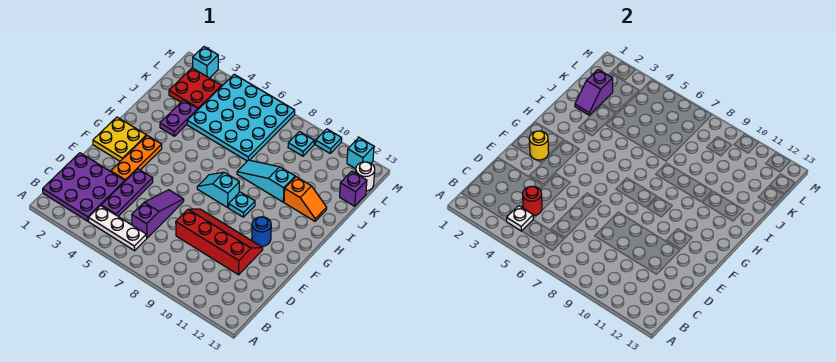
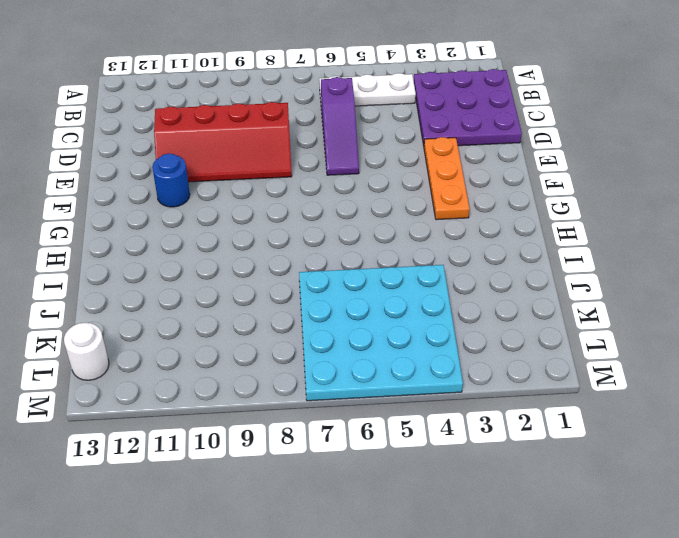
none -> purple 1x3 plate [101,169,153,216]
none -> yellow 2x2 plate [93,117,146,161]
none -> cyan 1x2 slope [197,172,239,207]

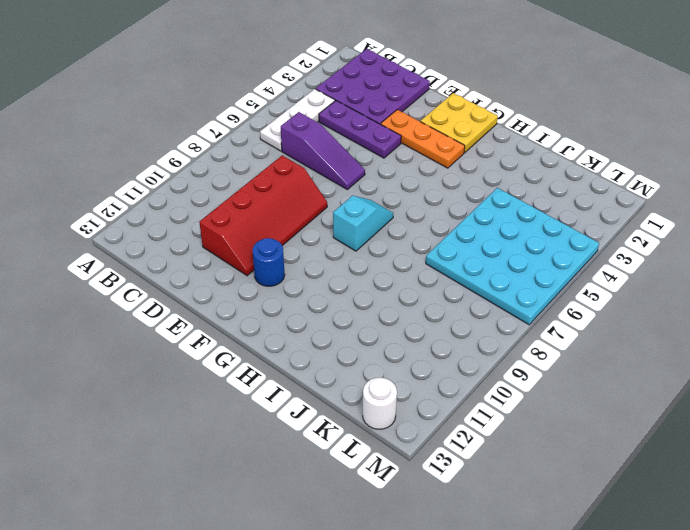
none -> cyan 1x1 plate [229,192,255,217]
none -> purple 1x2 plate [160,100,198,136]
none -> cyan 1x3 slope [237,160,295,202]

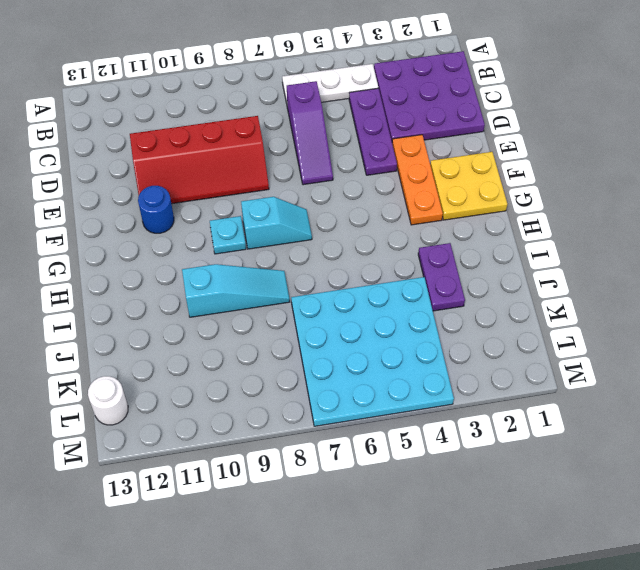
none -> orange 1x2 slope [284,177,327,221]
none -> red 2x2 plate [169,68,222,109]
none -> purple 1x1 brick [340,171,367,206]

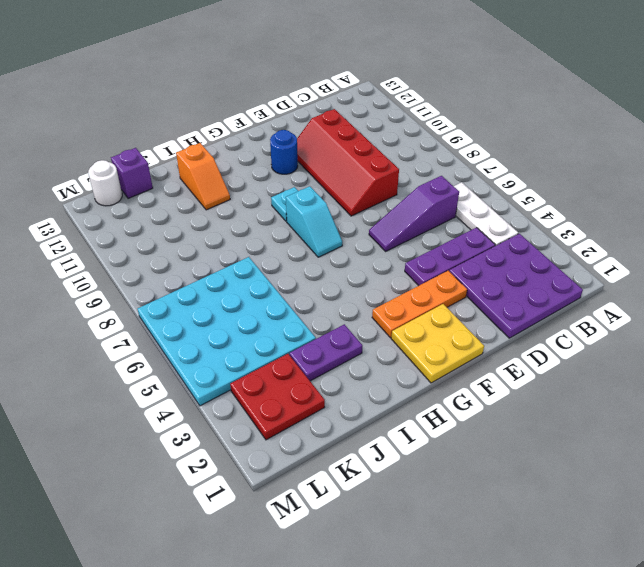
orange 1x2 slope [176,143,230,210] -> orange 1x2 slope turned to [284,177,327,221]
none -> cyan 1x3 slope [237,160,295,202]
none -> cyan 1x1 plate [288,132,314,156]
none -> cyan 1x1 brick [193,47,218,78]

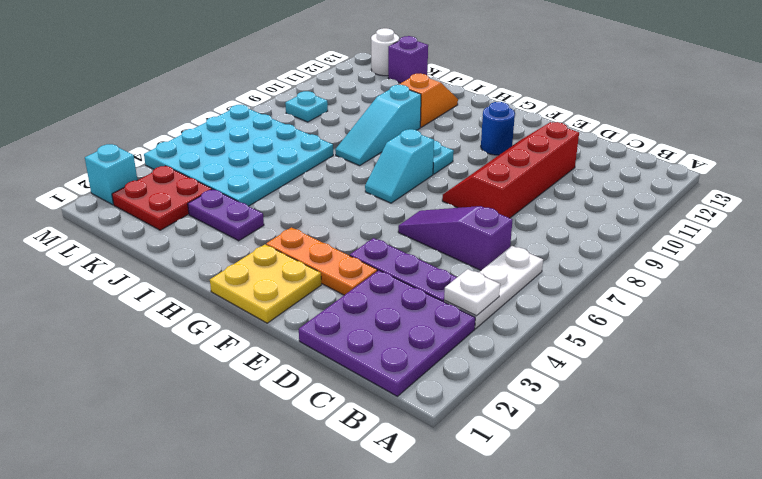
none -> cyan 1x1 plate [315,129,342,153]
none -> cyan 1x1 brick [347,138,374,169]
none -> red 1x1 round brick [523,186,542,216]

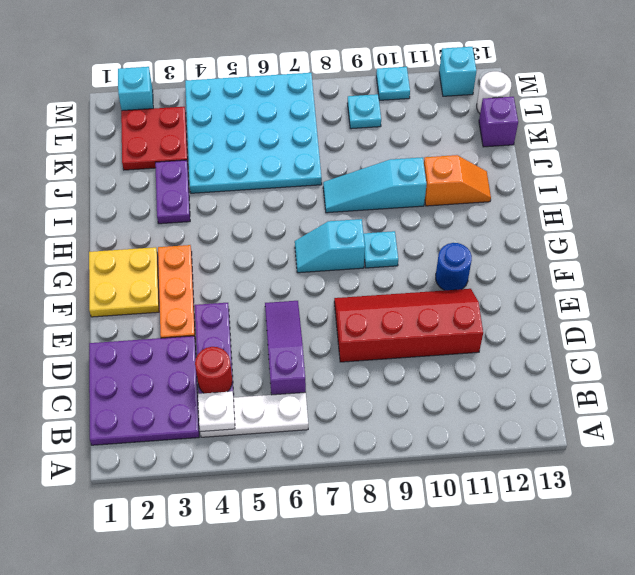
none -> yellow 1x1 round brick [529,131,549,160]
none -> purple 1x2 slope [575,70,613,115]

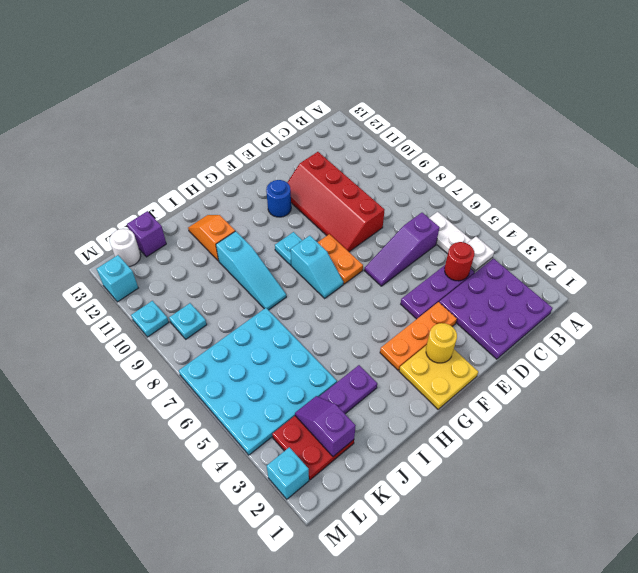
orange 1x2 plate [318,234,363,284] -> none
purple 1x2 slope [295,396,356,456] -> purple 1x2 slope turned to [575,70,613,115]

